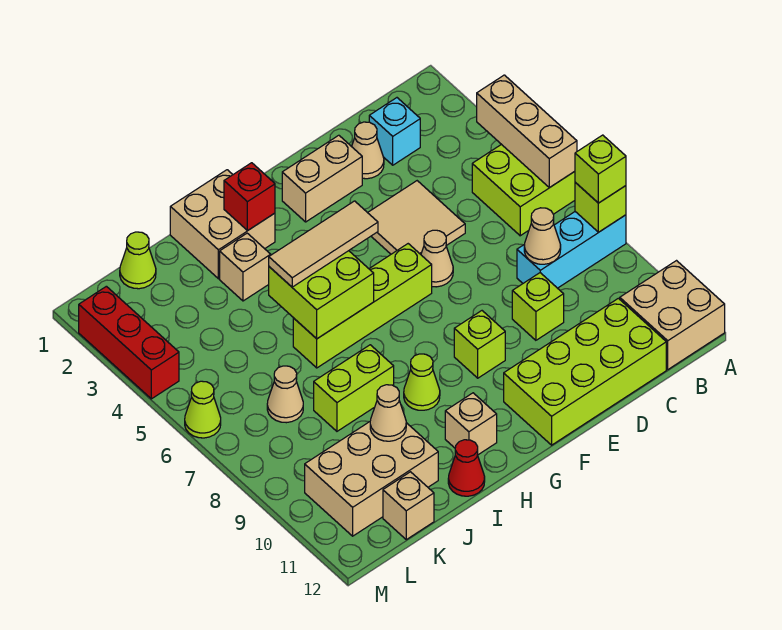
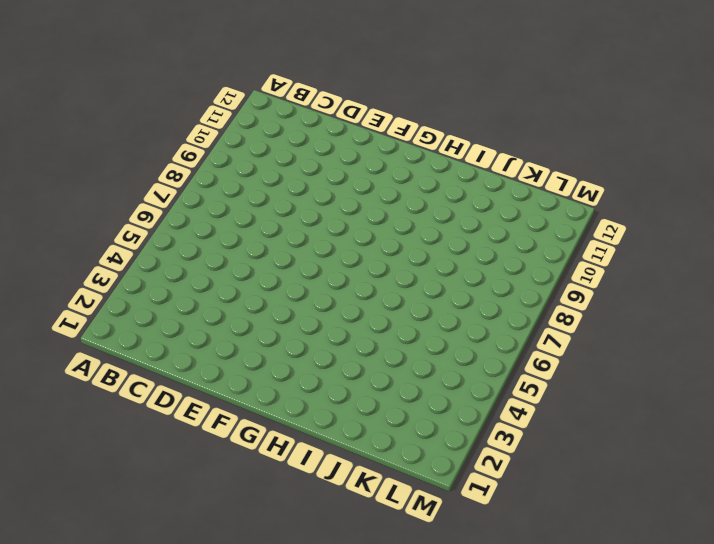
none -> lime 2x2 brick [472,144,575,236]
none -> cyan 1x3 brick [517,212,626,288]
none -> tan 2x2 brick [620,261,725,369]
none -> cyan 1x1 brick [369,98,420,165]

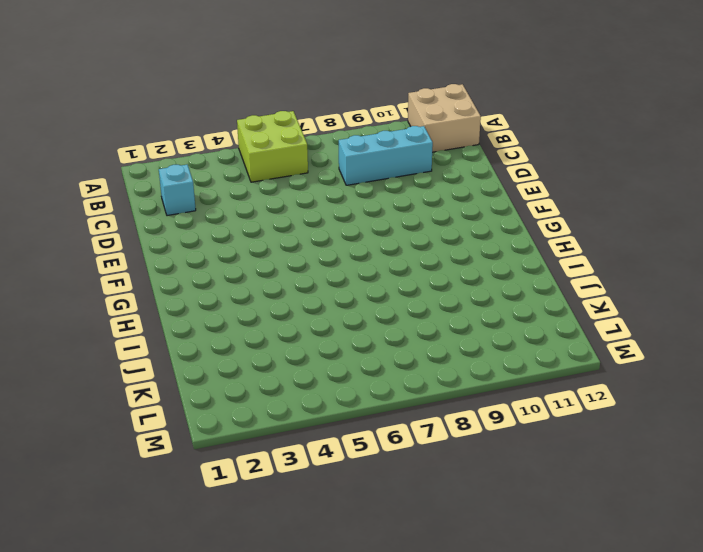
cyan 1x3 brick [339,126,433,185] -> cyan 1x3 brick turned to [517,212,626,288]
none -> lime 2x4 brick [504,298,666,445]
none -> tan 1x1 cone [351,122,384,179]
none -> tan 2x2 tile [368,181,465,254]
none -> lime 1x1 brick [512,273,564,340]

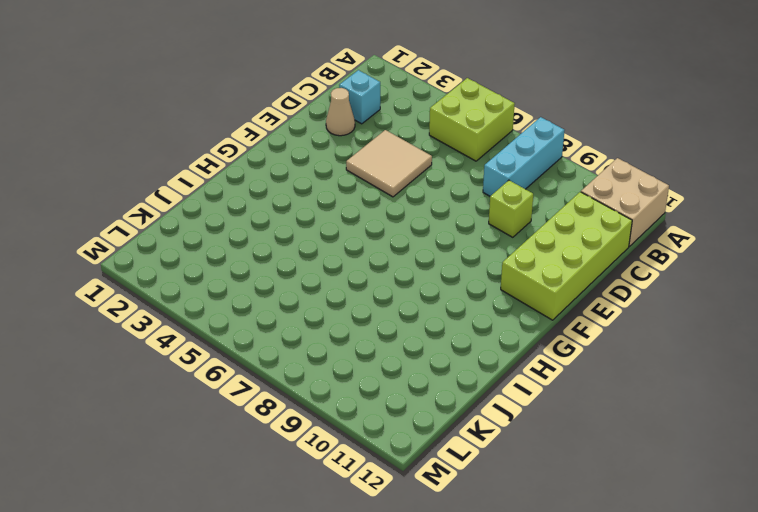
none -> tan 1x2 brick [282,135,362,222]
none -> tan 1x1 cone [421,230,453,287]
none -> lime 1x4 brick [293,244,432,368]
none -> lime 1x1 brick [454,311,505,378]

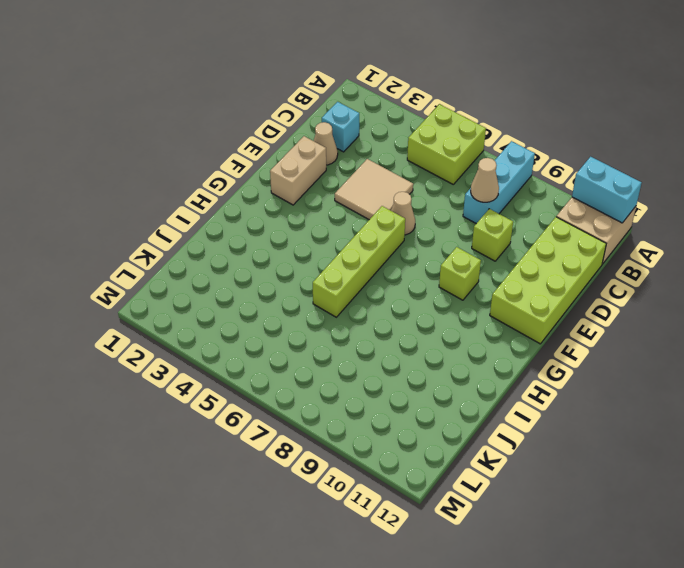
cyan 1x2 brick [572,157,642,223] -> none
none -> tan 2x2 brick [170,170,275,279]
none -> lime 1x1 cone [404,354,440,410]
none -> tan 1x1 brick [445,393,497,455]
none -> tan 1x1 brick [220,233,271,301]

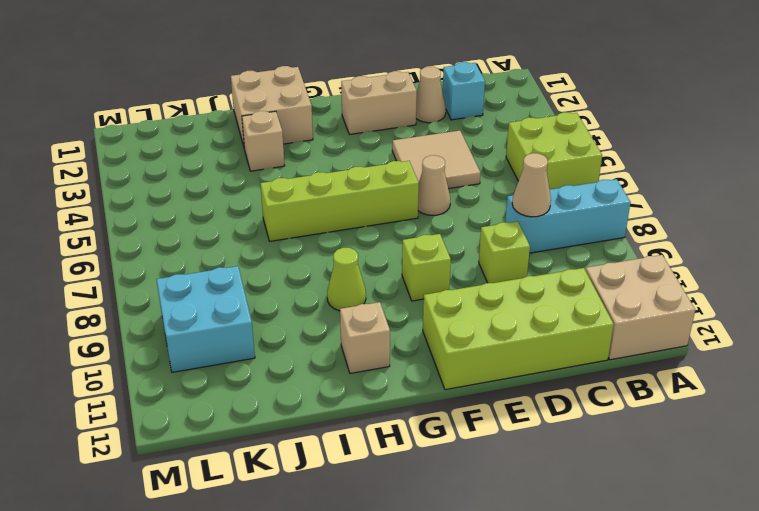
cyan 2x2 brick [156,266,255,372] -> tan 2x3 brick [305,422,438,536]
none -> lime 1x2 brick [314,345,394,431]
none -> red 1x1 cone [448,440,485,496]
none -> lime 1x1 cone [120,232,156,289]
none -> tan 1x1 cone [267,366,303,423]

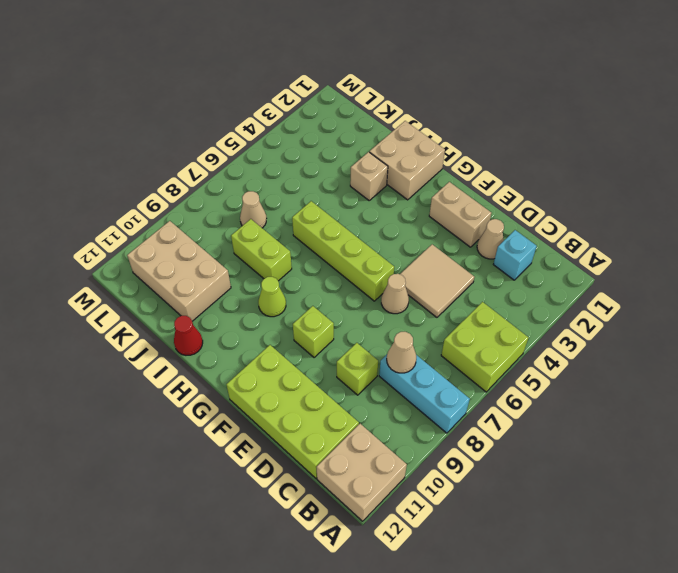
none -> tan 1x1 brick [445,393,497,455]
none -> lime 1x1 cone [120,232,156,289]
none -> tan 1x1 brick [383,472,434,540]
none -> red 1x3 brick [79,286,179,399]

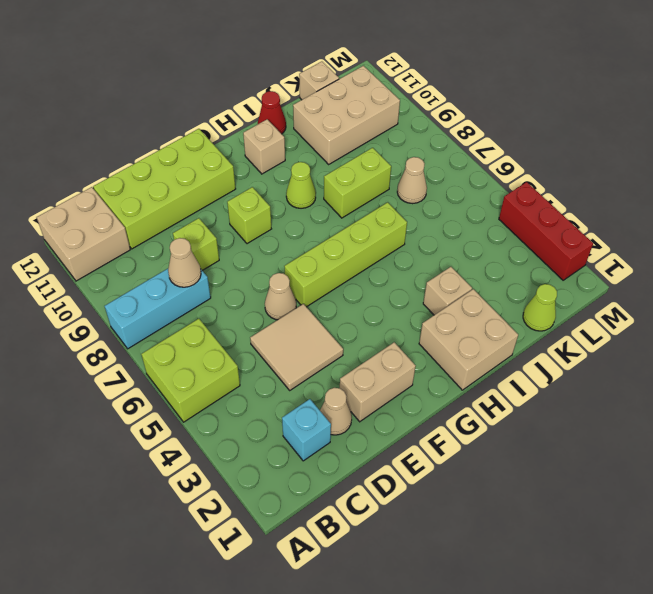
none -> lime 1x1 cone [185,381,221,438]
none -> tan 1x3 brick [477,75,577,188]
none -> lime 1x1 brick [575,182,626,232]
none -> red 1x1 brick [224,163,275,231]

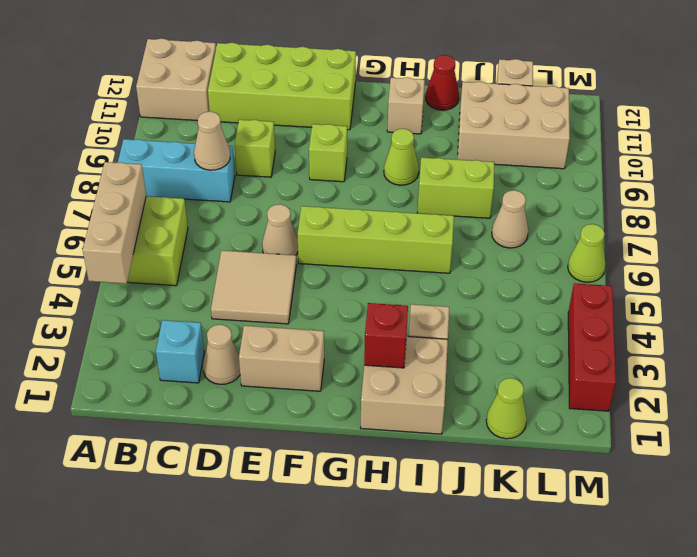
none -> lime 1x1 brick [575,182,626,232]
none -> lime 2x2 brick [269,251,374,339]
none -> tan 1x1 cone [370,385,406,441]
none -> lime 1x1 brick [575,135,626,203]

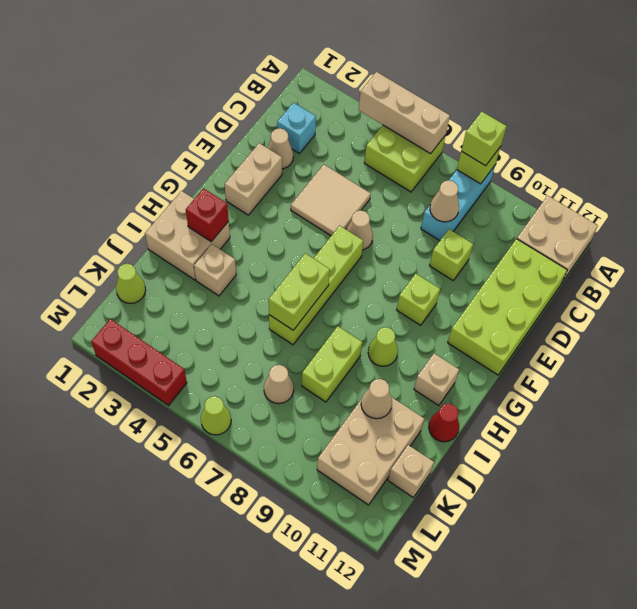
lime 1x2 brick [269,253,330,330] -> lime 2x2 brick [269,251,374,339]
none -> tan 1x3 tile [269,201,378,287]

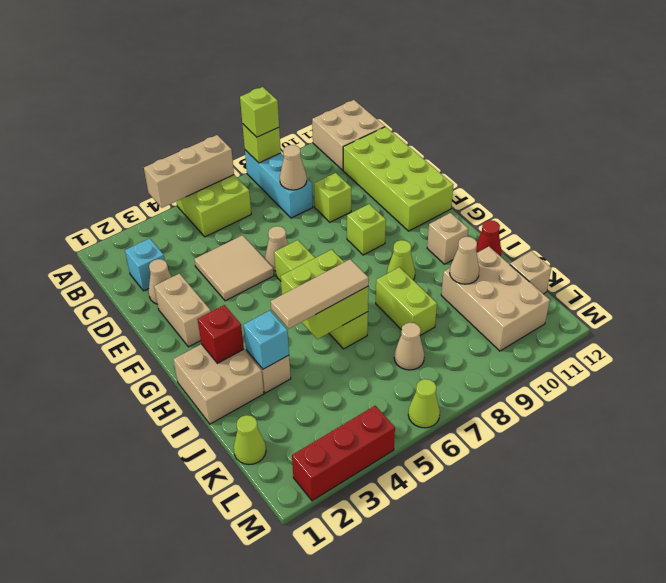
cyan 1x1 brick [243,311,289,369] -> none
tan 1x3 tile [271,259,369,329] -> tan 1x3 tile turned to [269,201,378,287]

